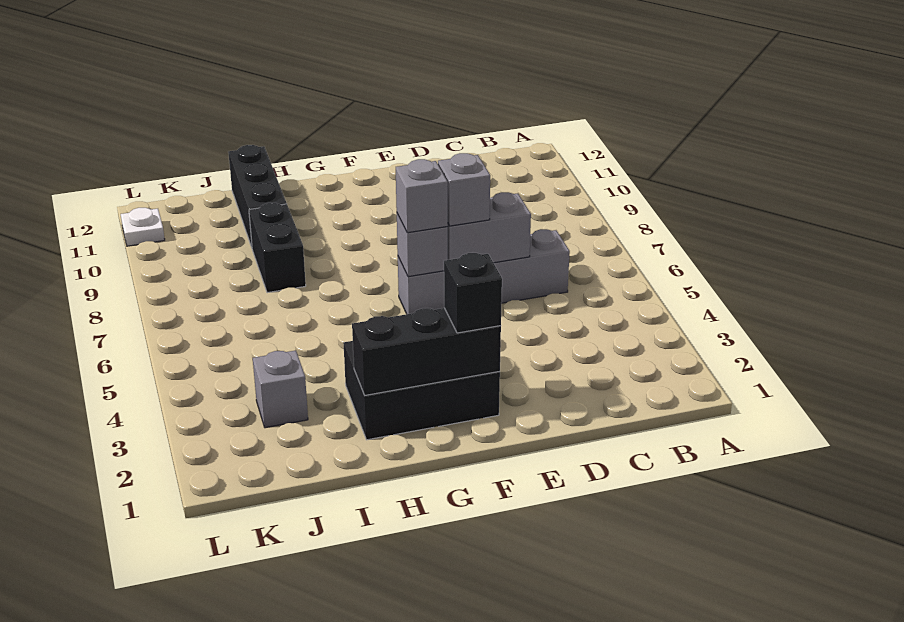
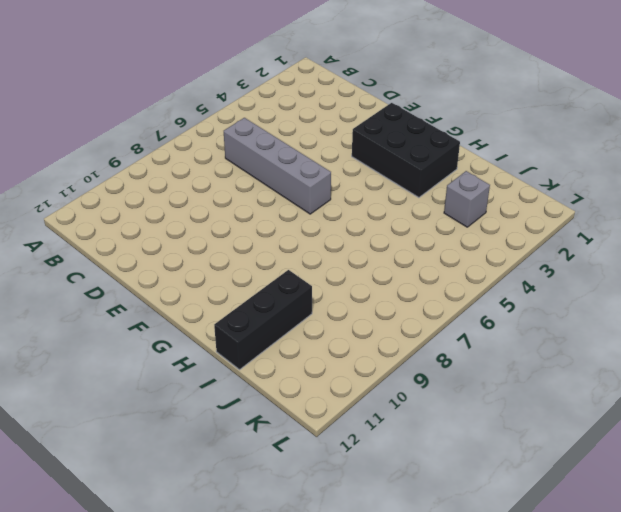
none -> black 1x2 brick [249,203,306,293]
none -> white 1x1 plate [121,208,165,246]
none -> grey 1x2 brick [448,192,531,263]

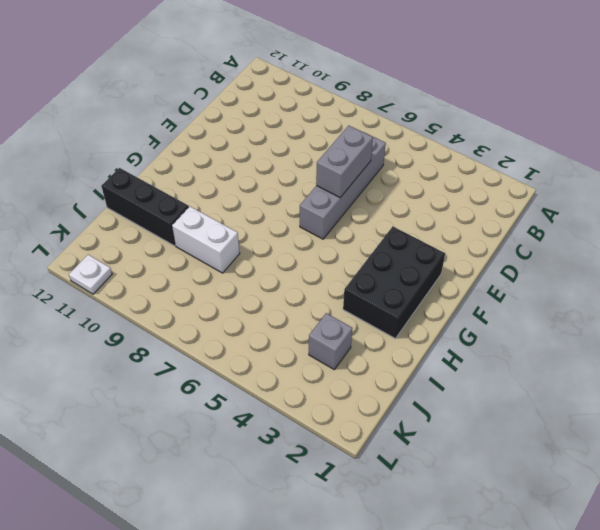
white 1x2 brick [172,206,240,273] -> black 1x2 brick [249,203,306,293]
none -> black 1x3 brick [352,308,501,395]
none -> grey 1x1 brick [397,214,448,277]
none -> grey 1x1 brick [438,153,490,226]

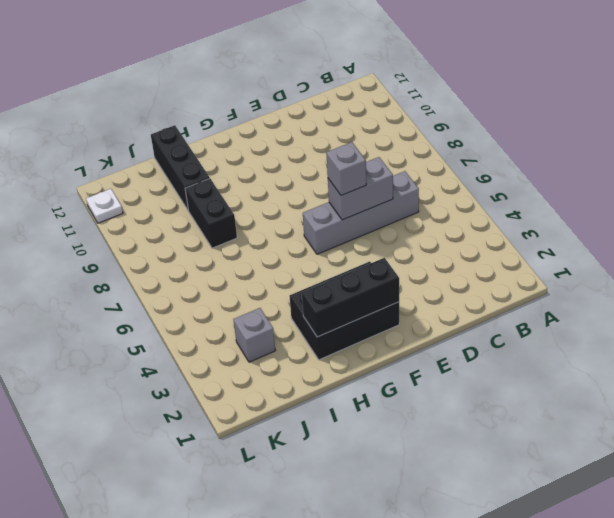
none -> grey 1x1 brick [397,214,448,277]
none -> black 1x1 brick [444,253,502,333]
none -> grey 1x1 brick [396,159,448,233]

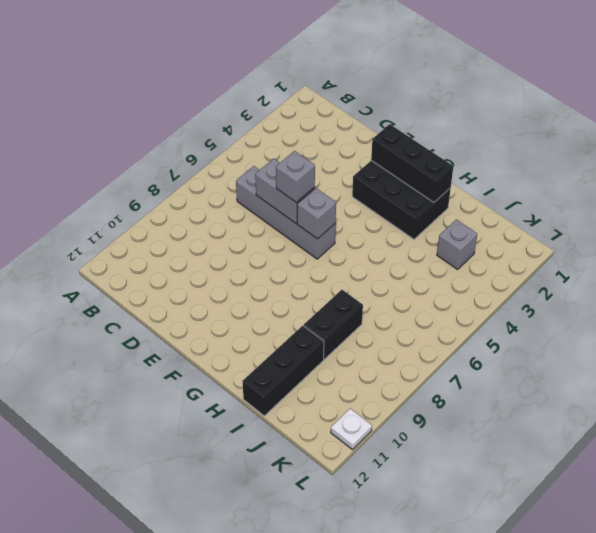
none -> black 1x1 brick [444,253,502,333]
none -> grey 1x1 brick [396,159,448,233]

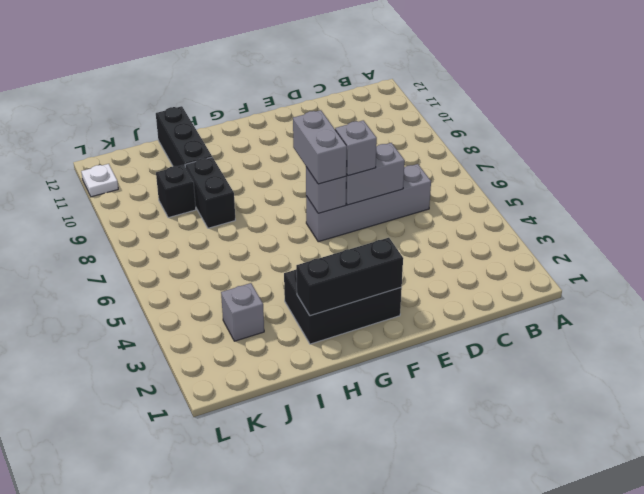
grey 1x2 brick [293,110,347,184] -> grey 1x1 brick [396,159,448,233]
black 1x1 brick [156,165,196,218] -> black 1x1 brick moved to [444,253,502,333]

